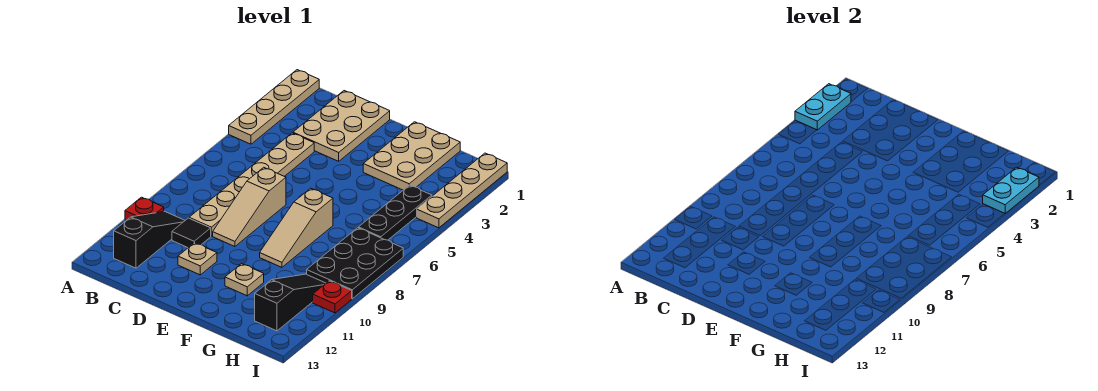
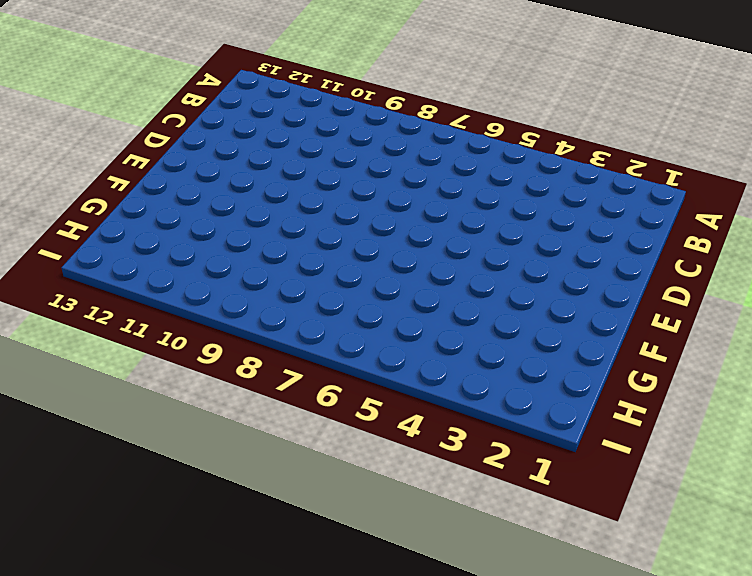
none -> tan 1x4 plate [229,70,319,144]
none -> red 1x1 plate [125,197,164,220]
none -> black 1x3 slope [114,212,185,268]

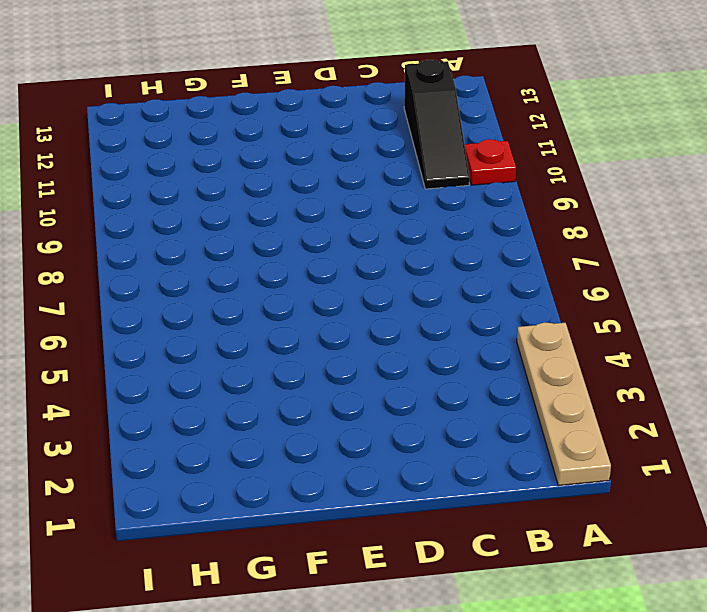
none -> tan 2x3 plate [293,91,390,161]
none -> tan 1x6 plate [189,133,314,236]
none -> black 1x1 tile [172,218,211,248]

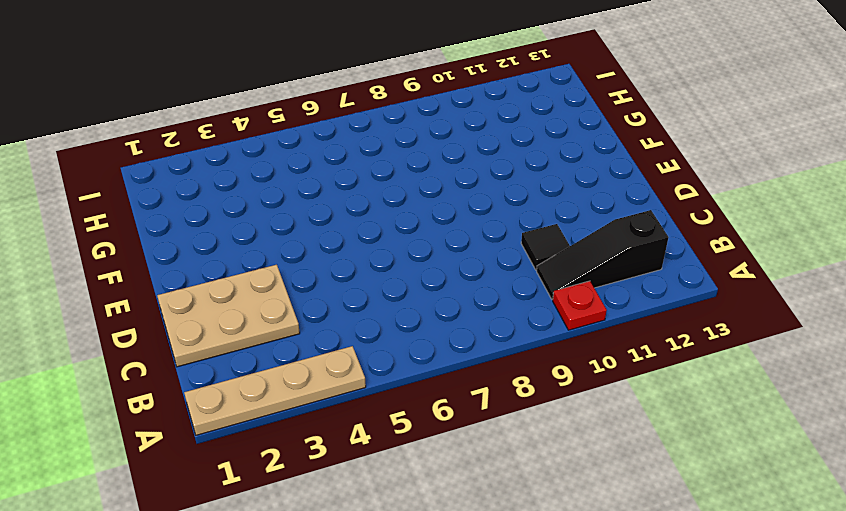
none -> tan 1x6 plate [189,133,314,236]
none -> tan 1x3 slope [213,167,286,247]
none -> tan 1x1 plate [178,243,217,275]

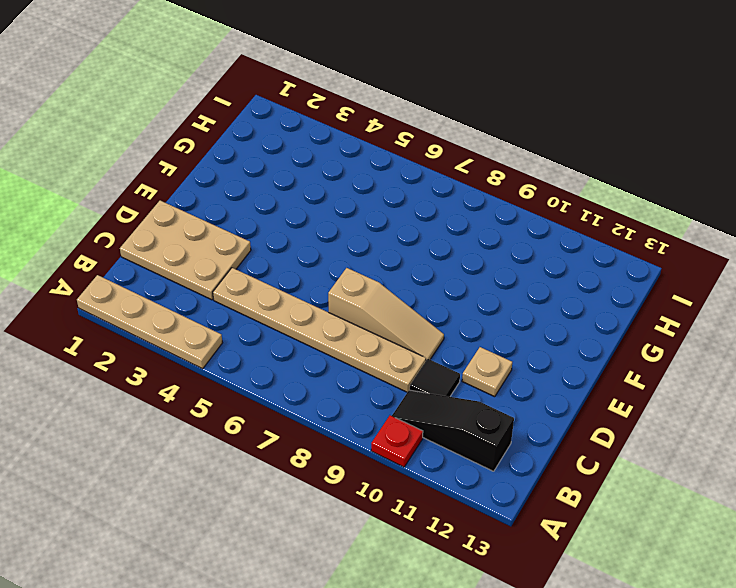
none -> tan 2x3 plate [363,122,460,190]
none -> tan 1x3 slope [260,188,333,267]
none -> tan 1x1 plate [225,264,264,296]

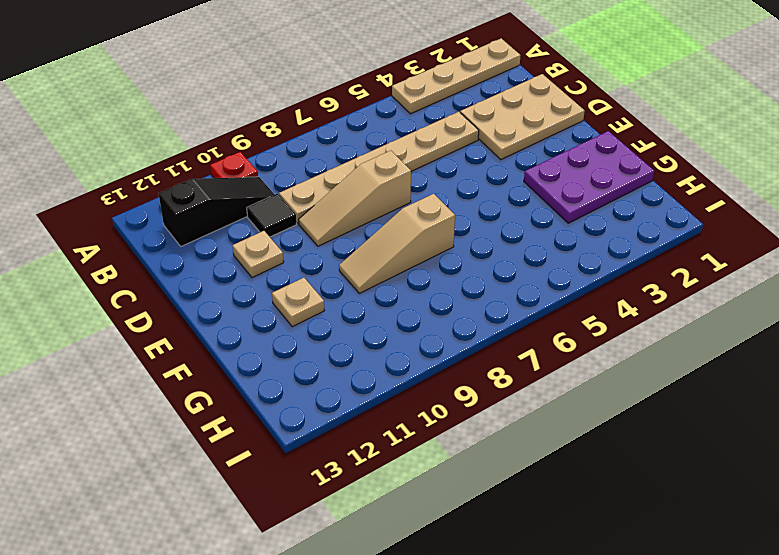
purple 2x3 plate [524,131,654,223] -> tan 2x3 plate [363,122,460,190]
none -> black 1x3 plate [358,185,432,240]
none -> black 2x3 plate [307,228,403,299]
none -> black 1x3 slope [255,274,326,331]

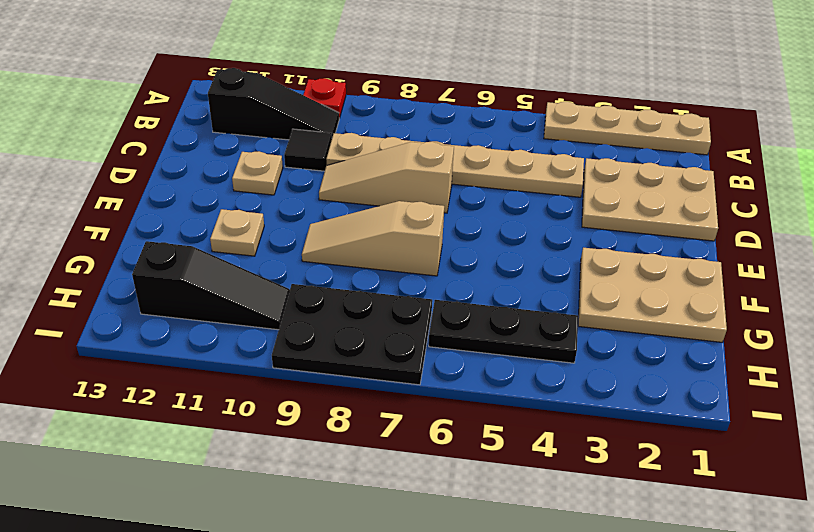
none -> tan 1x4 plate [417,153,507,228]
none -> red 1x1 plate [313,281,352,313]
none -> cyan 1x2 plate [795,84,851,130]

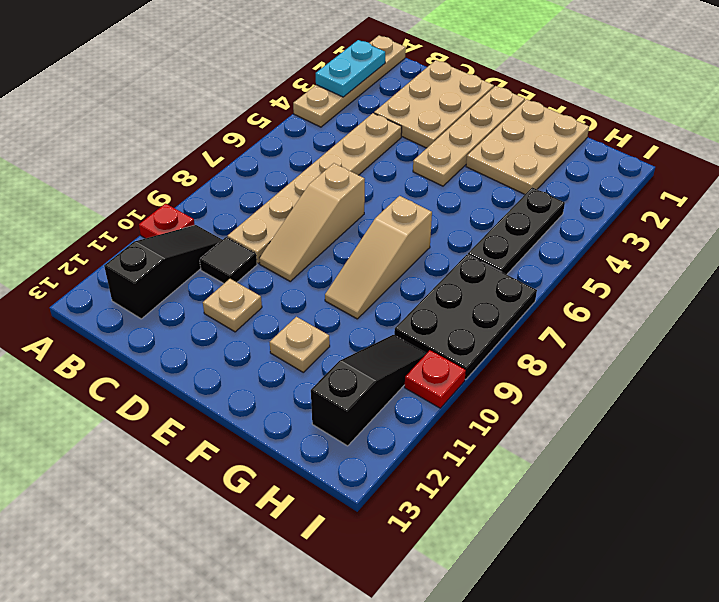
tan 1x4 plate [413,86,525,186] -> tan 1x4 plate moved to [417,153,507,228]
none -> cyan 1x2 plate [983,167,1039,213]

